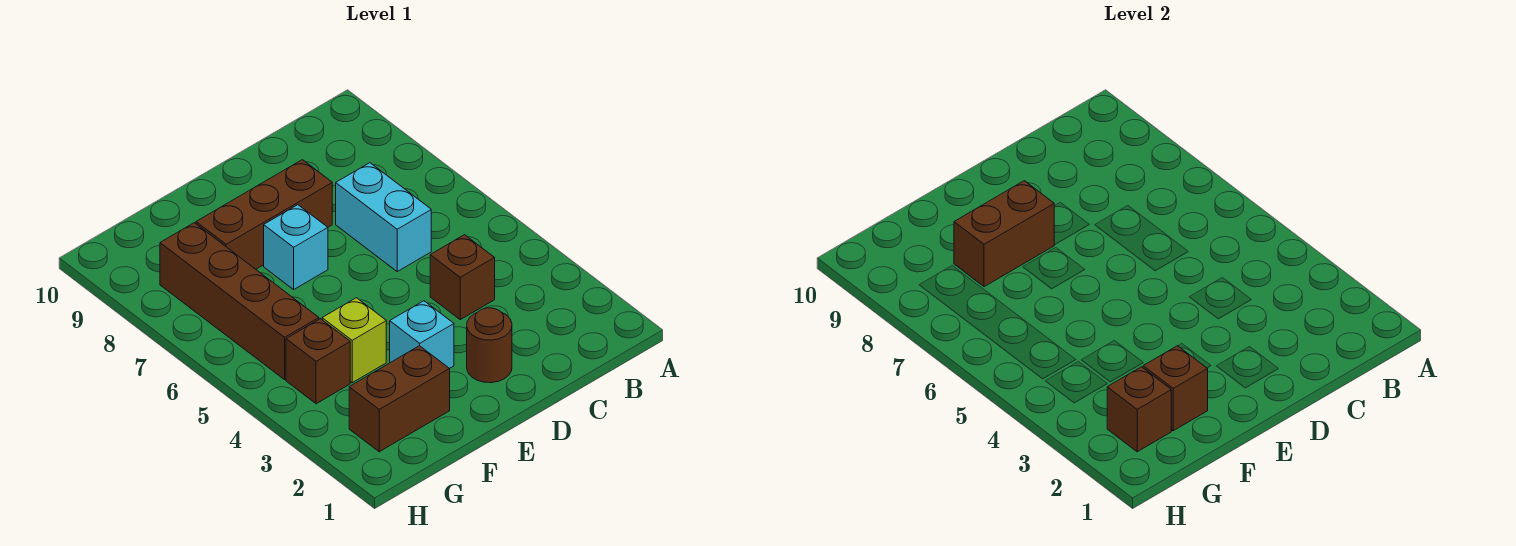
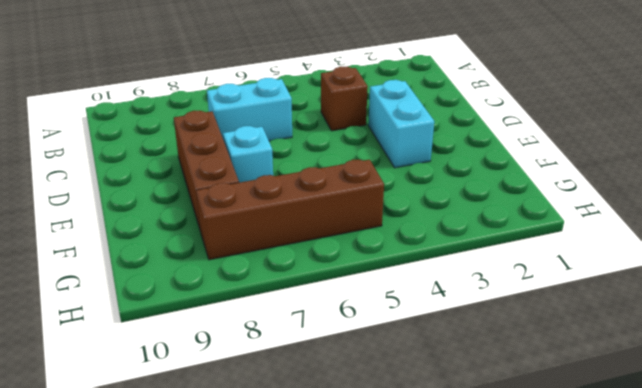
cyan 1x2 brick [368,80,434,168] -> cyan 1x1 brick [390,301,454,369]
none -> brown 1x1 round brick [467,308,512,383]
none -> brown 1x2 brick [349,346,450,452]
none -> lime 1x1 brick [322,298,386,383]

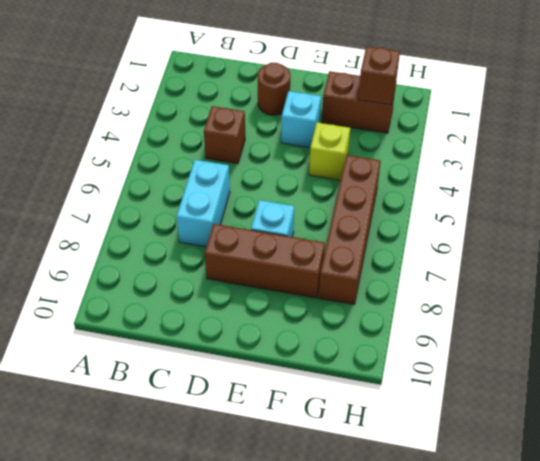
none -> brown 1x1 brick [286,319,350,404]
none -> brown 1x2 brick [954,181,1054,287]
none -> brown 1x1 brick [1143,346,1208,431]

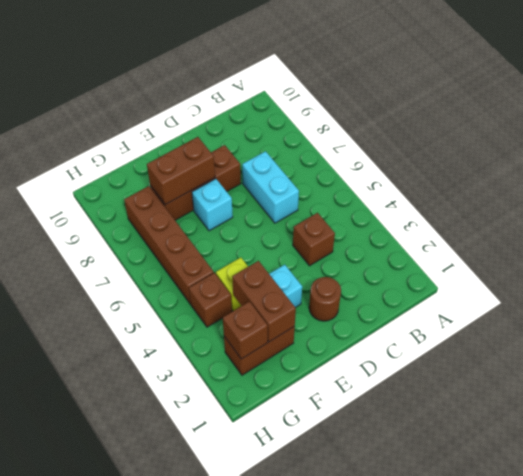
brown 1x2 brick [232,261,296,342] -> brown 1x1 brick [1143,346,1208,431]

